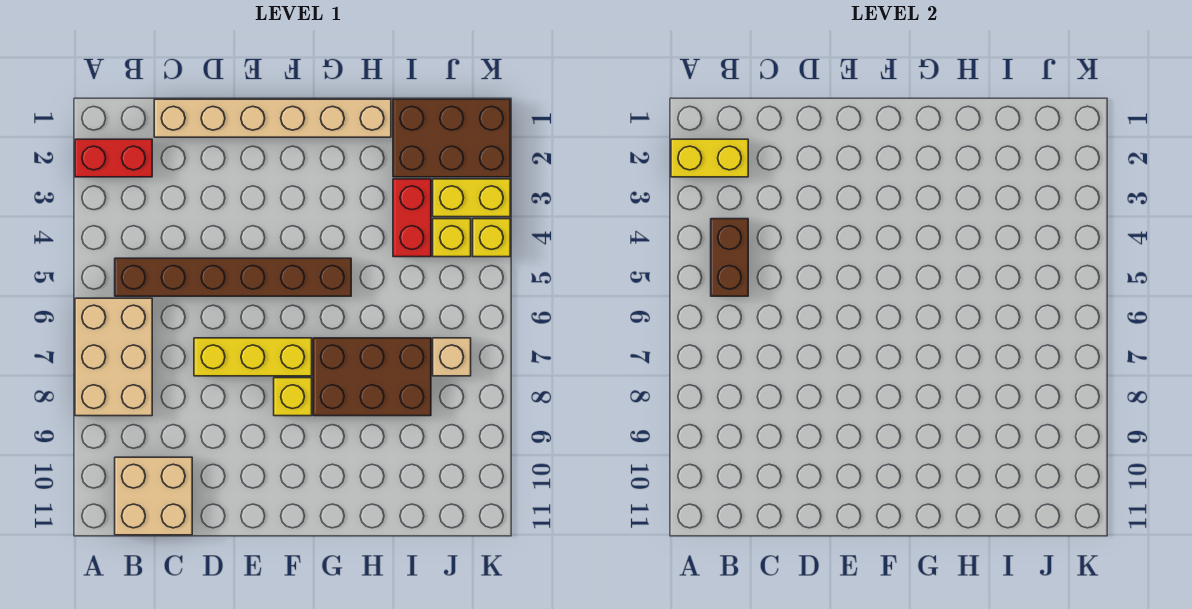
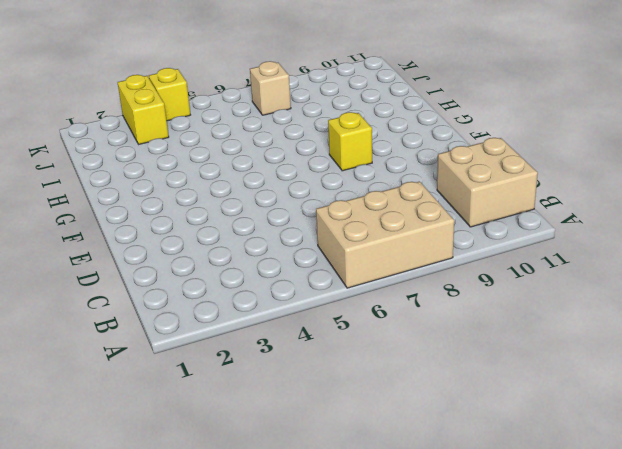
none -> red 1x2 brick [75,139,152,177]
none -> brown 1x6 brick [115,258,351,296]
none -> tan 1x6 brick [154,99,391,137]

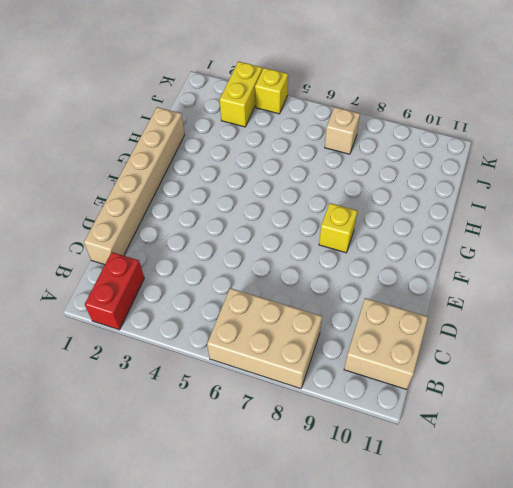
none -> brown 1x6 brick [115,258,351,296]
none -> yellow 1x3 brick [194,338,312,376]
none -> brown 2x3 brick [313,338,431,416]

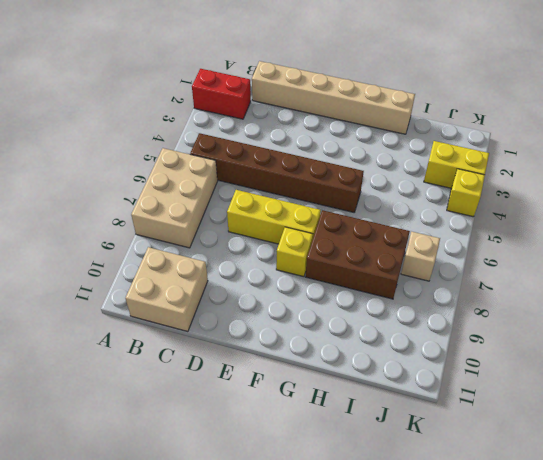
none -> brown 2x3 brick [393,99,510,177]
none -> red 1x2 brick [393,179,431,257]
none -> yellow 1x1 brick [433,219,471,257]

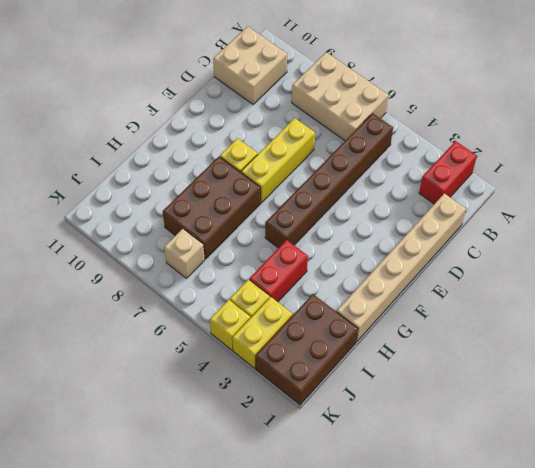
red 1x2 brick [249,240,308,302] -> red 1x2 brick turned to [393,179,431,257]
none -> yellow 1x2 brick [671,139,748,177]
none -> brown 1x2 brick [711,219,748,296]

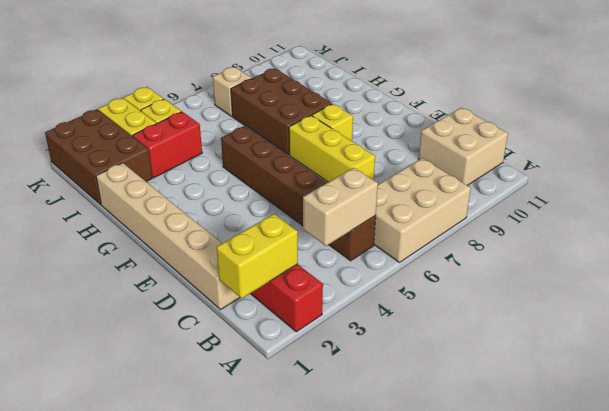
yellow 1x2 brick [216,214,298,298] -> yellow 1x2 brick turned to [671,139,748,177]
tan 1x2 brick [303,168,378,246] -> brown 1x2 brick [711,219,748,296]

